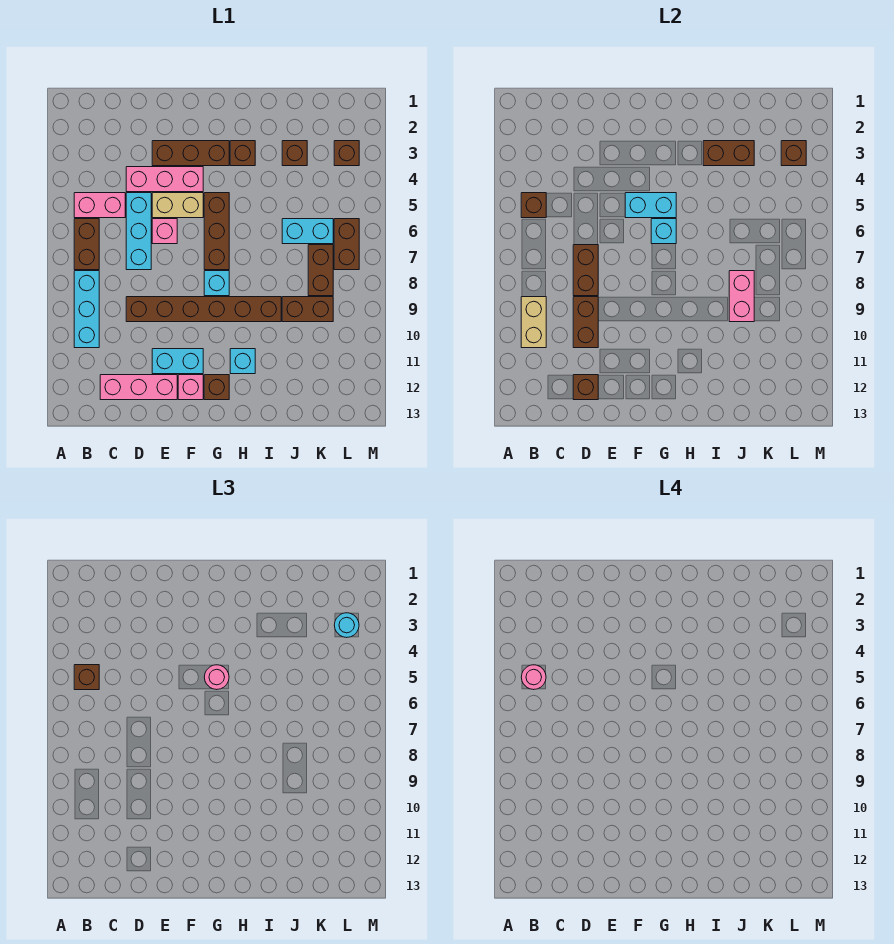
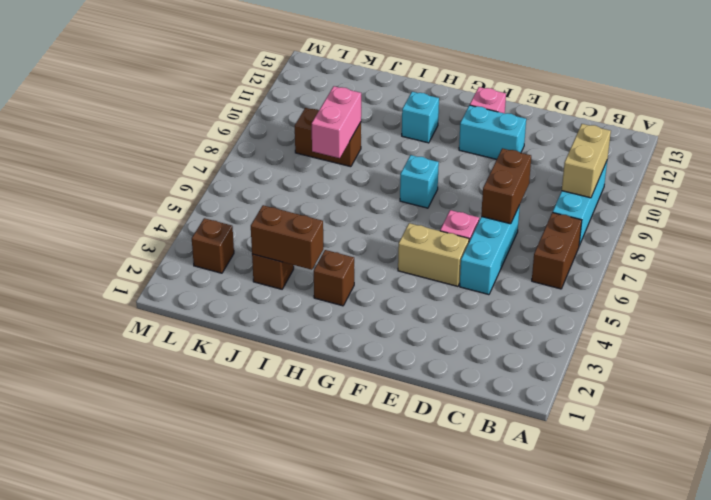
none -> pink 1x2 brick [74,193,125,218]
none -> pink 1x3 brick [100,375,177,400]
none -> pink 1x3 brick [126,167,203,192]
none -> brown 1x6 brick [126,297,281,322]

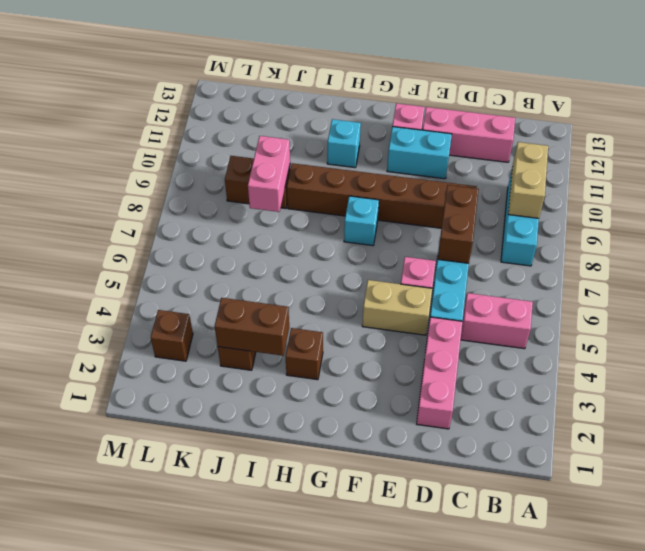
pink 1x3 brick [417,317,462,429] -> pink 1x3 brick turned to [126,167,203,192]
none -> brown 1x2 brick [74,219,99,270]
none -> brown 1x3 brick [152,141,229,166]
none -> brown 1x3 brick [204,193,229,270]
none -> brown 1x1 brick [204,375,229,400]

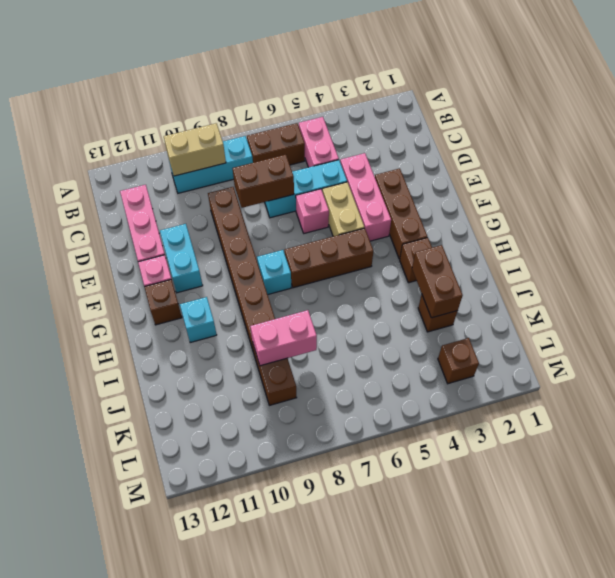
none -> cyan 1x2 brick [282,219,333,244]
none -> brown 1x2 brick [308,245,333,296]
none -> brown 1x2 brick [334,219,359,270]
none -> brown 1x1 brick [521,193,546,218]

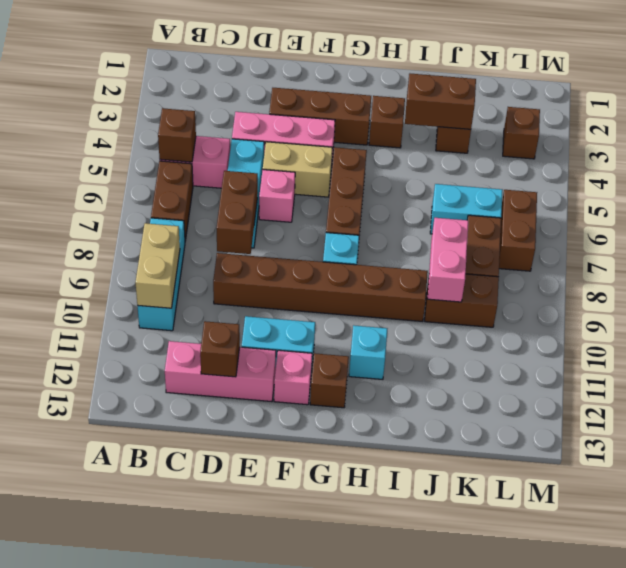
none -> brown 1x2 brick [573,297,598,348]
none -> cyan 1x2 brick [625,193,676,218]
none -> cyan 1x1 brick [651,219,676,244]
none -> brown 1x1 brick [781,141,806,166]

